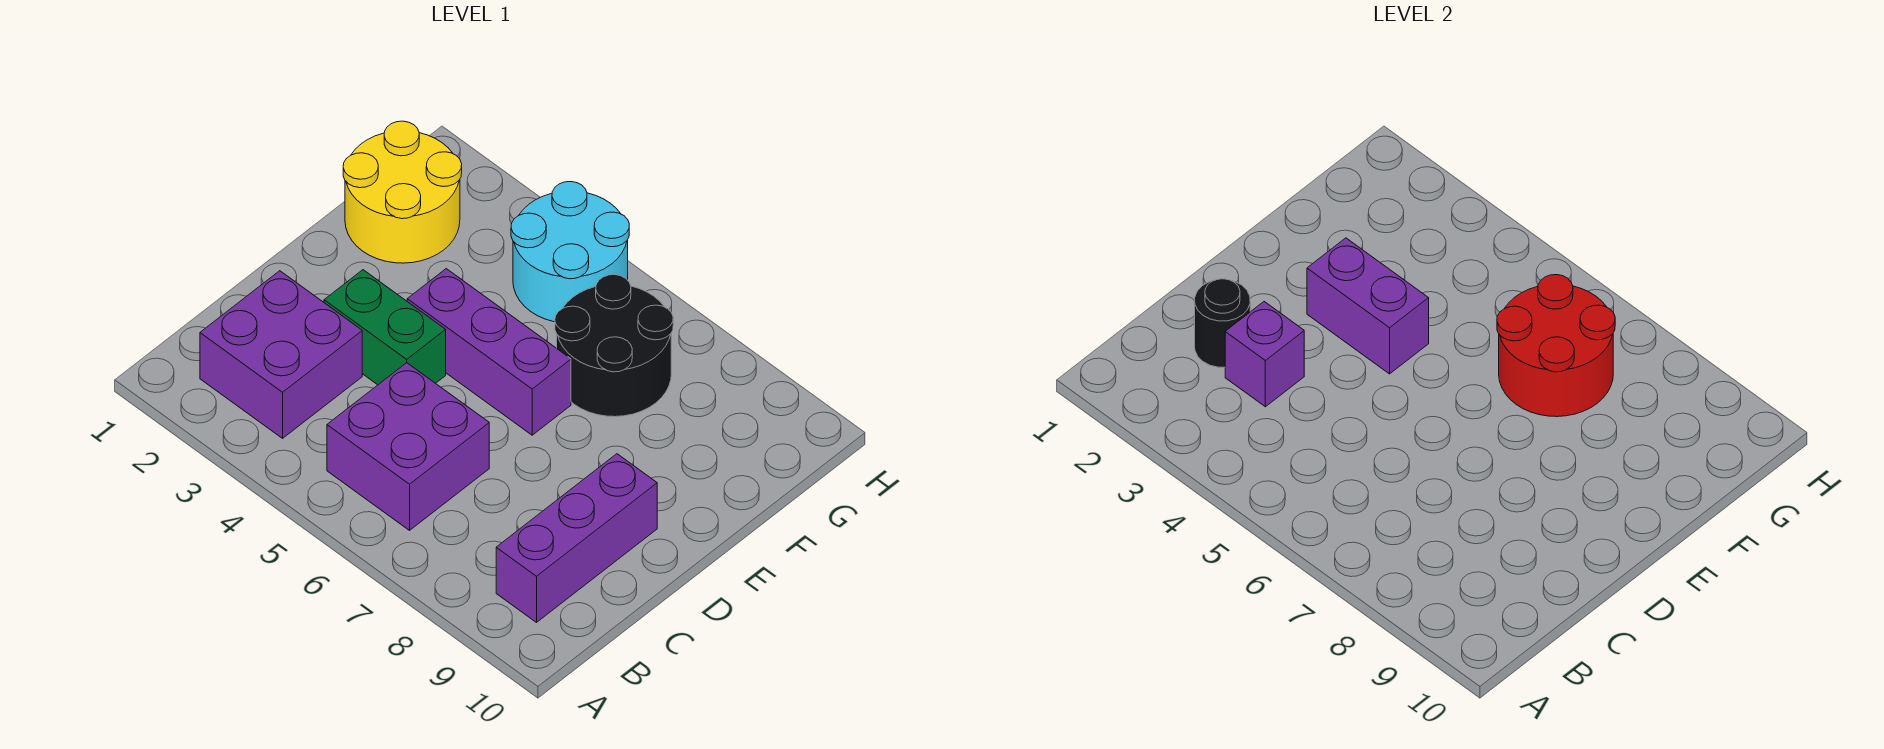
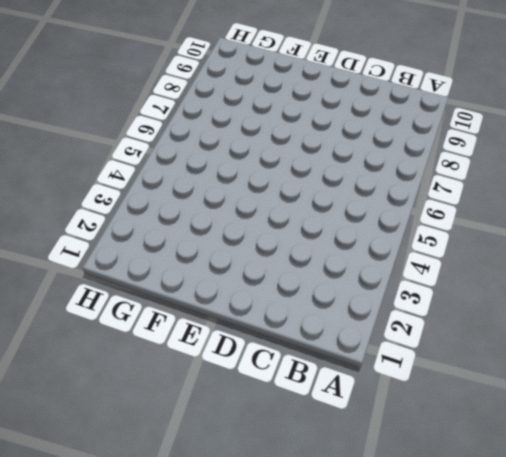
none -> purple 2x2 brick [200,271,362,438]
none -> purple 2x2 brick [327,363,489,530]
none -> purple 1x3 brick [496,454,657,622]

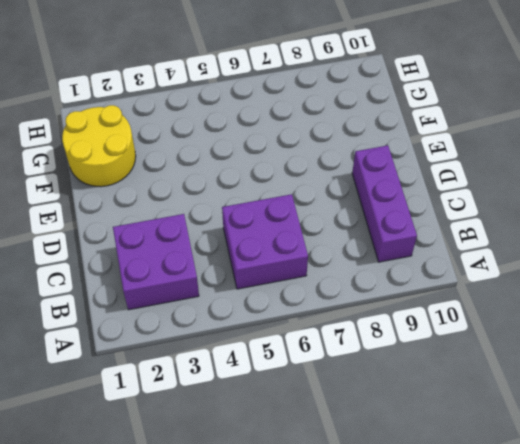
none -> green 1x2 brick [324,270,446,385]
none -> purple 1x3 brick [407,269,571,435]
none -> black 2x2 round brick [555,275,673,417]

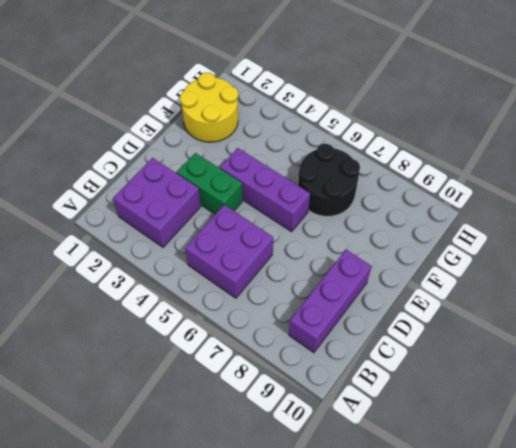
none -> cyan 2x2 round brick [511,182,629,322]
none -> black 1x1 round brick [1195,279,1250,367]
none -> purple 1x1 brick [1225,302,1304,407]

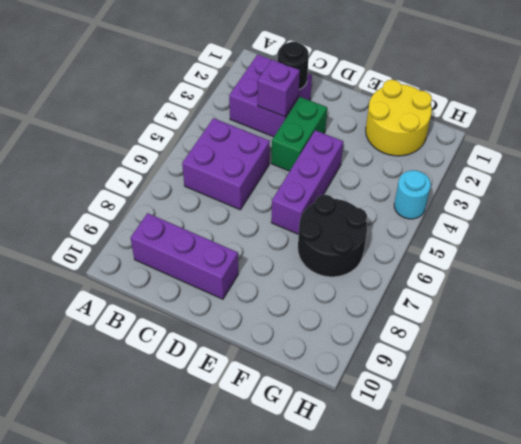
cyan 1x1 round brick [394,170,431,219] -> cyan 2x2 round brick [511,182,629,322]
none -> purple 1x2 brick [1307,238,1429,374]
none -> red 2x2 round brick [1497,275,1615,417]

